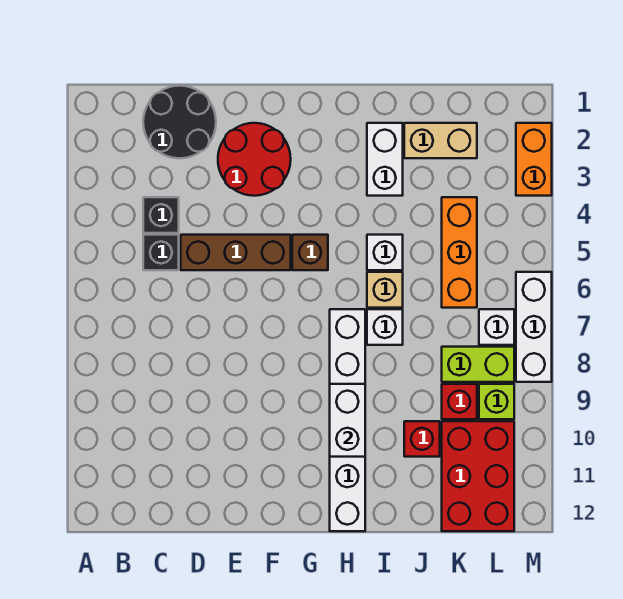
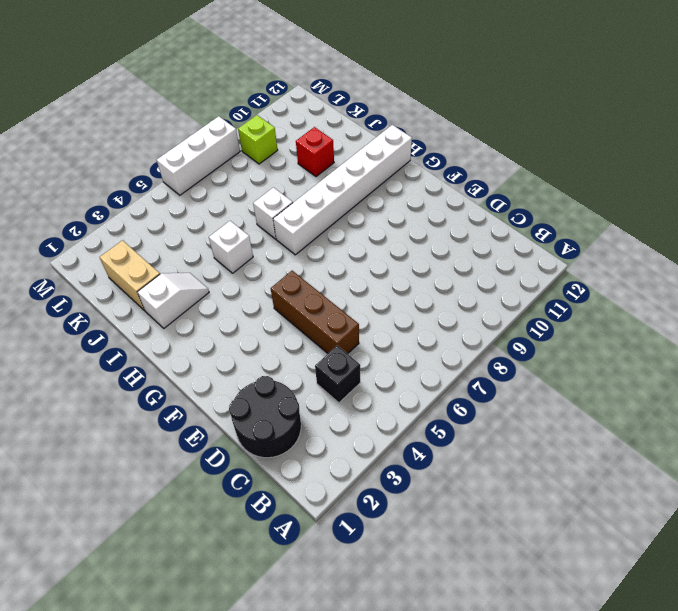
white 1x2 slope [138,273,209,328] -> white 1x2 brick [367,123,403,196]
none -> black 1x1 brick [143,235,179,270]
none -> red 2x2 round brick [218,123,291,196]
none -> brown 1x1 brick [292,235,328,270]

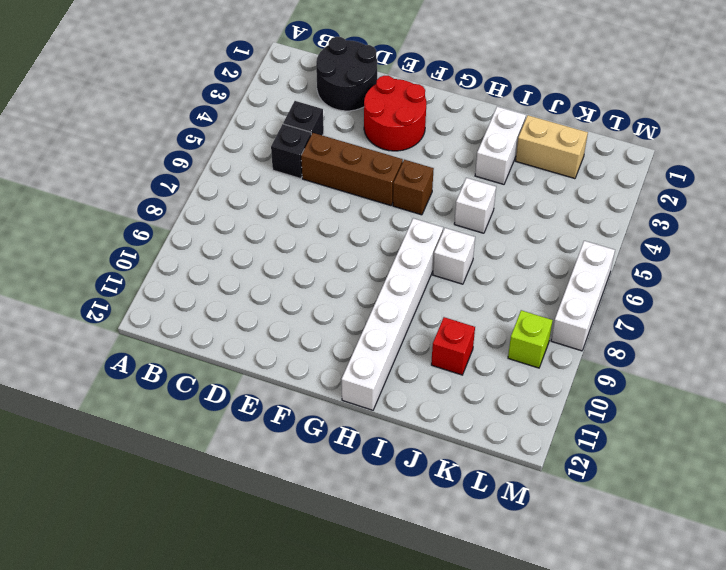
none -> tan 1x1 brick [367,272,403,308]
none -> orange 1x3 brick [442,197,477,308]
none -> lime 1x2 brick [442,347,514,382]

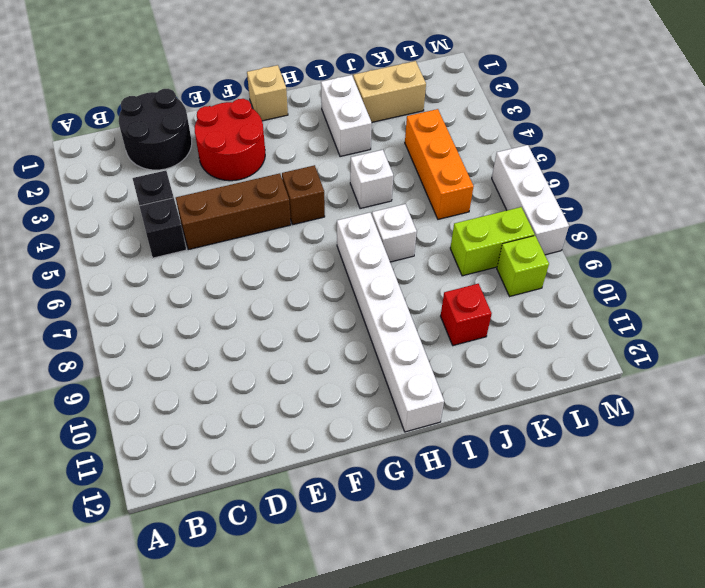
tan 1x1 brick [247,65,288,121] -> tan 1x1 brick moved to [367,272,403,308]
none -> red 1x1 brick [442,384,477,419]
none -> red 2x3 brick [442,421,514,531]
none -> white 1x1 brick [479,309,514,345]

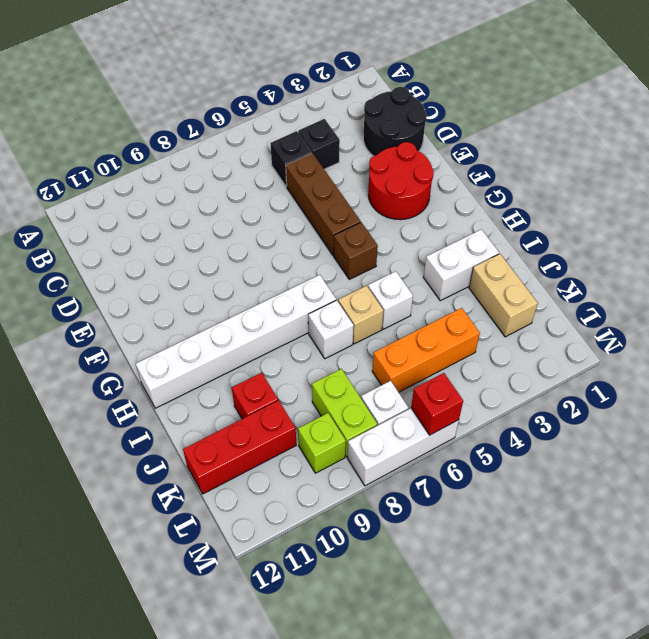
red 1x3 brick [183,400,296,494] -> red 2x3 brick [442,421,514,531]
red 1x1 brick [411,373,463,435] -> red 1x1 brick moved to [442,384,477,419]
none -> orange 1x2 brick [516,123,552,196]
none -> white 1x2 brick [330,384,365,457]

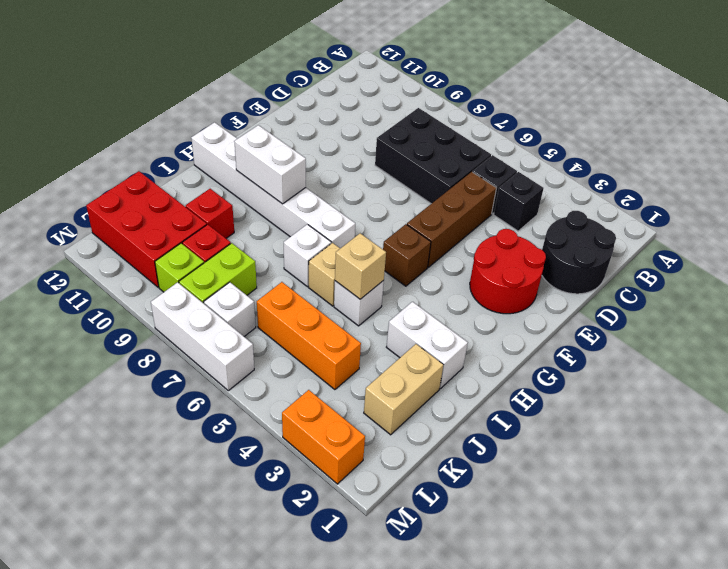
black 2x3 brick [375,108,491,204] -> none
tan 1x1 brick [335,233,386,299] -> none

